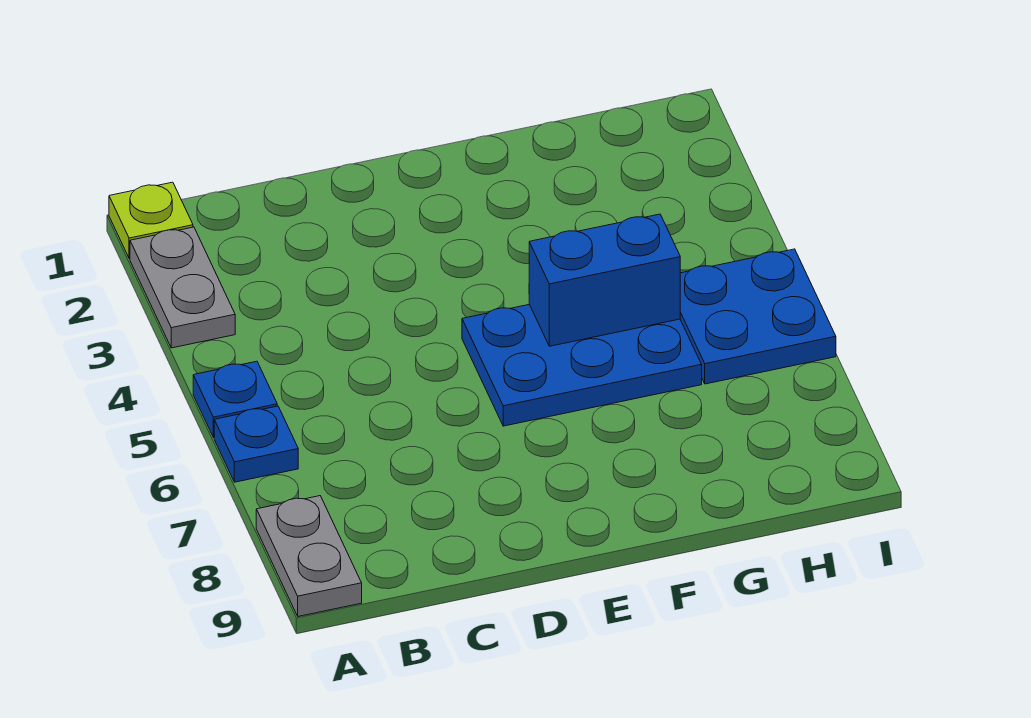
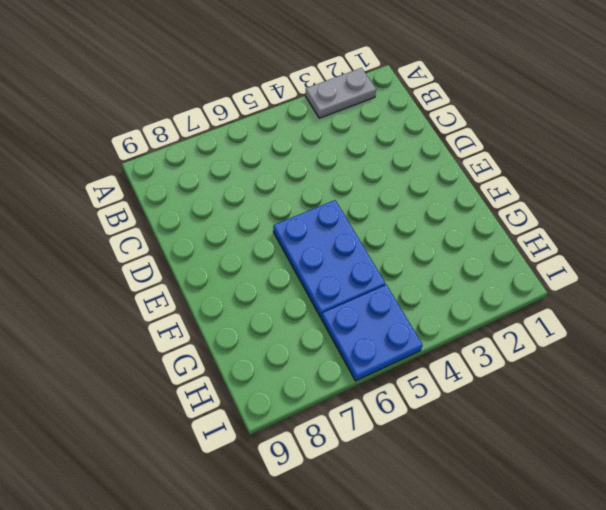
none -> lime 1x1 plate [109,182,193,258]
none -> blue 1x1 plate [193,361,277,438]

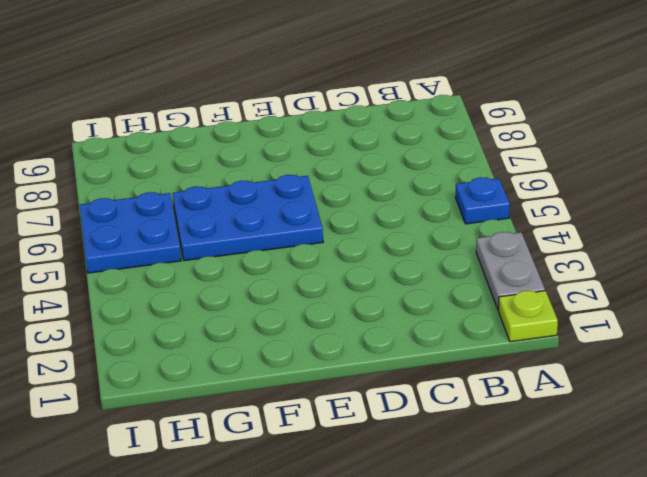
none -> blue 1x1 plate [214,406,298,482]
none -> grey 1x2 plate [256,496,362,616]

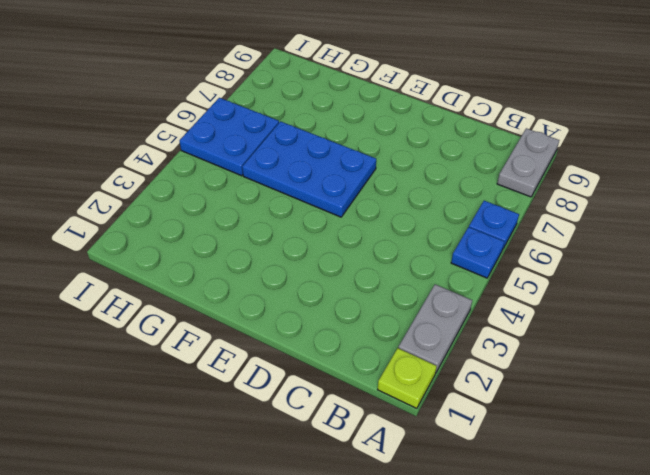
none -> blue 1x2 brick [529,214,680,346]

